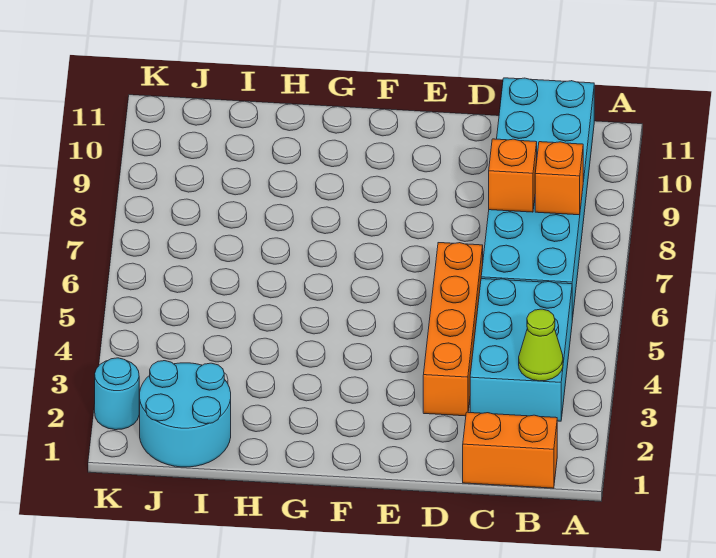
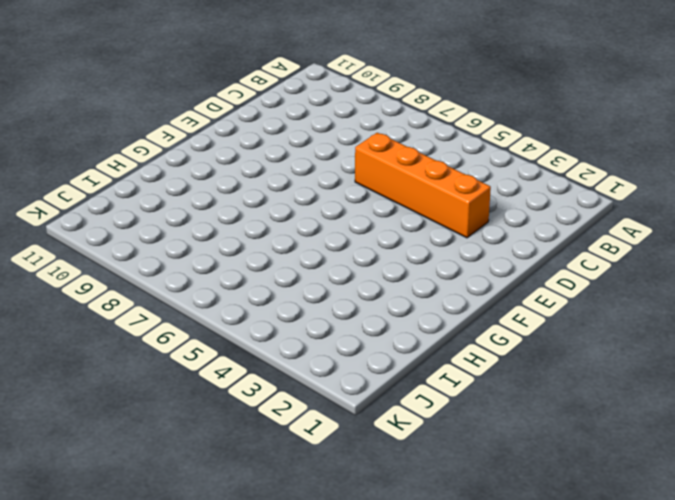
none -> orange 1x2 brick [463,412,557,488]
none -> cyan 2x3 brick [470,279,572,421]

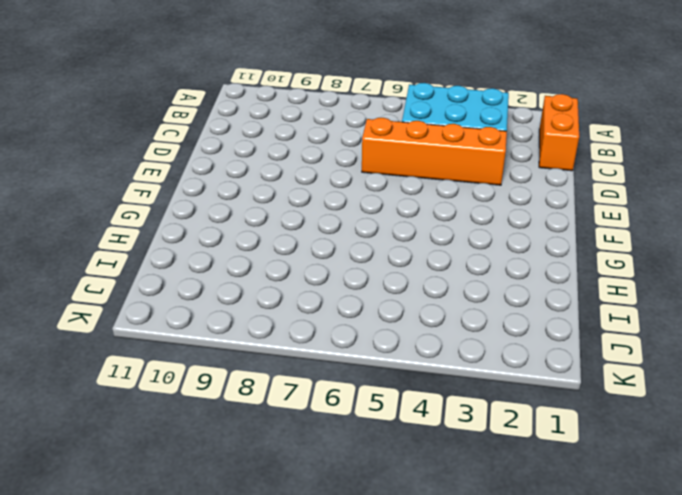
none -> cyan 2x6 brick [481,78,594,320]
none -> cyan 2x2 round brick [140,361,231,467]

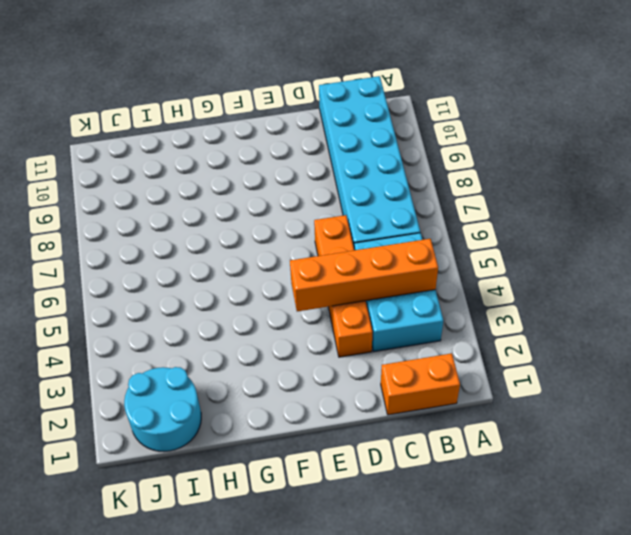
orange 1x4 brick [290,239,438,311] -> none
none -> cyan 1x1 round brick [95,358,139,430]
none -> lime 1x1 cone [519,309,563,381]

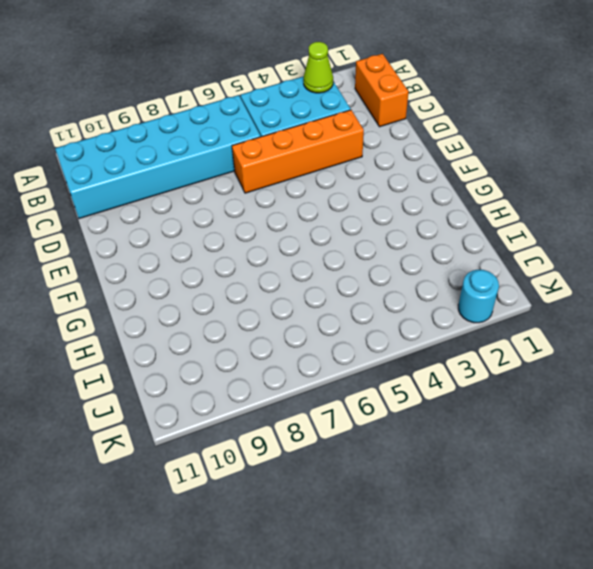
none -> cyan 2x2 round brick [140,361,231,467]
none -> orange 1x1 brick [535,142,583,215]

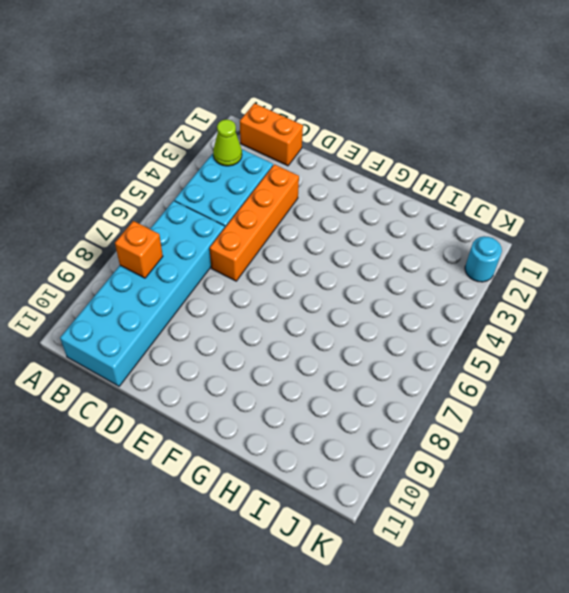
none -> cyan 2x2 round brick [140,361,231,467]
none -> orange 1x1 brick [489,139,537,212]

